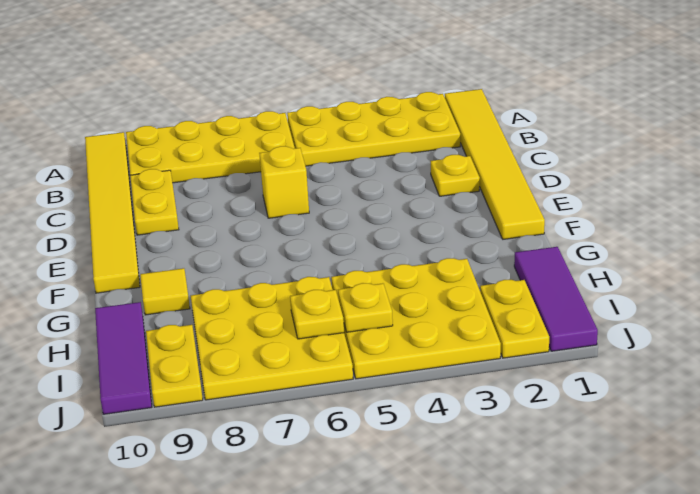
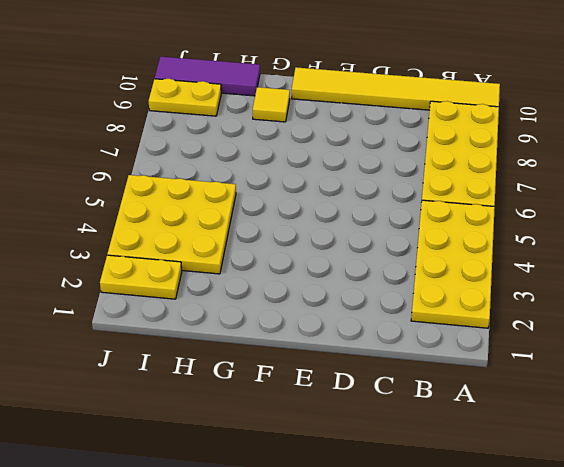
none -> yellow 1x6 tile [445,89,545,239]
none -> yellow 1x2 plate [130,169,179,235]
none -> yellow 1x1 plate [431,155,480,196]

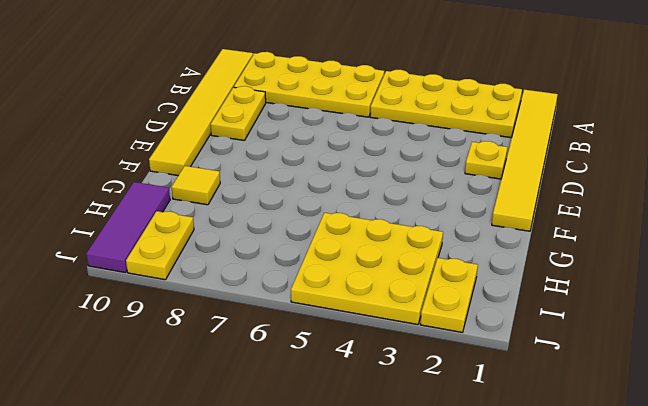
none -> yellow 1x1 brick [259,146,309,218]
none -> purple 1x3 tile [514,247,598,351]
none -> yellow 3x3 plate [191,277,353,400]

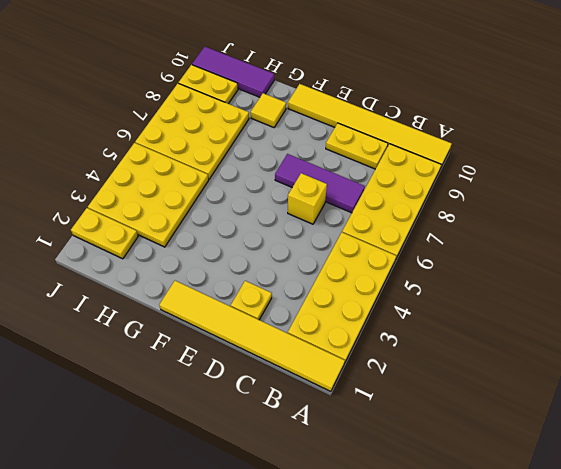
purple 1x3 tile [275,154,365,213] -> purple 1x3 tile moved to [514,247,598,351]
none -> yellow 1x1 plate [338,283,393,332]
none -> yellow 1x1 plate [290,290,344,339]

